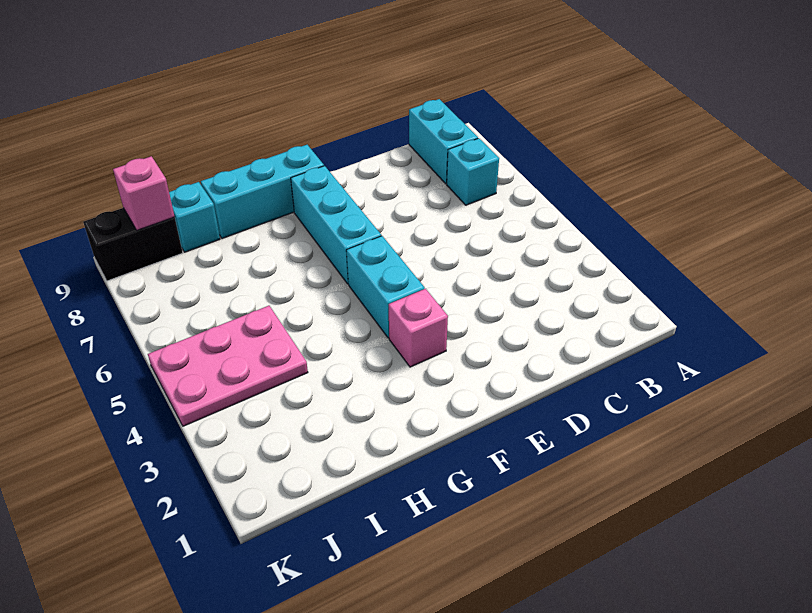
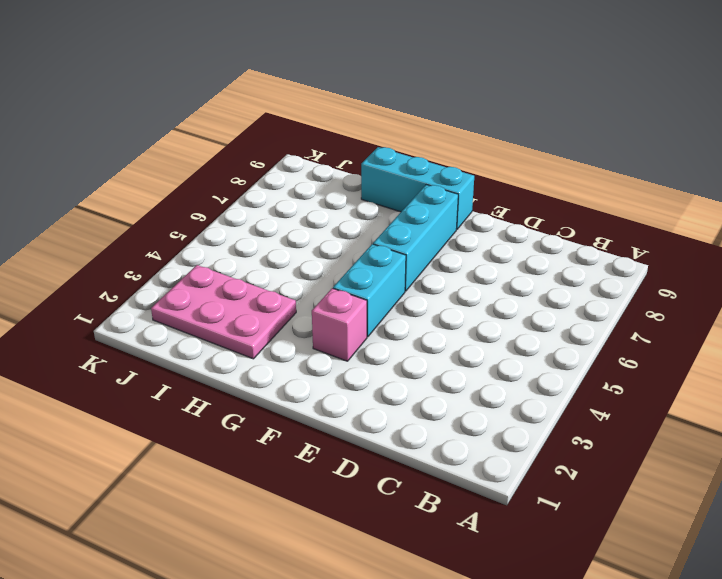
pink 2x3 plate [151,265,296,359] -> pink 2x3 plate moved to [148,306,308,426]
none -> cyan 1x1 brick [447,138,499,205]
none -> cyan 1x2 brick [409,99,478,184]

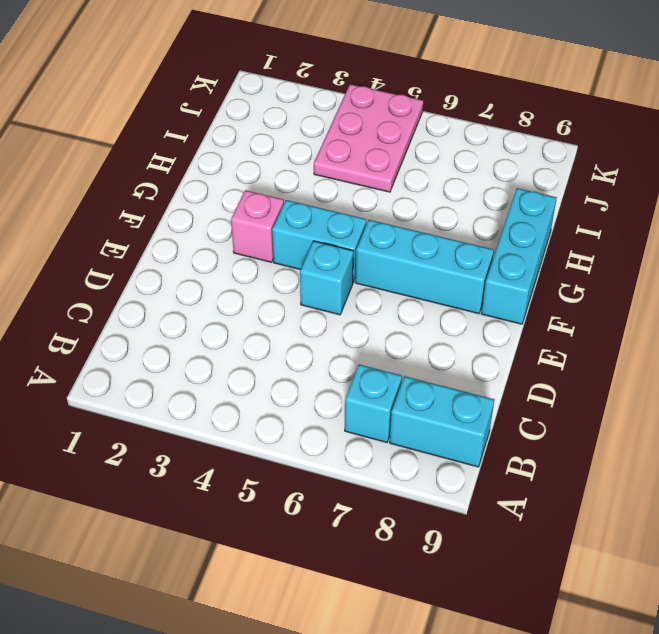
cyan 1x1 brick [300,241,353,315] -> cyan 1x1 brick moved to [169,182,220,252]
none -> black 1x2 brick [83,208,183,281]
none -> pink 1x1 brick [113,156,175,230]

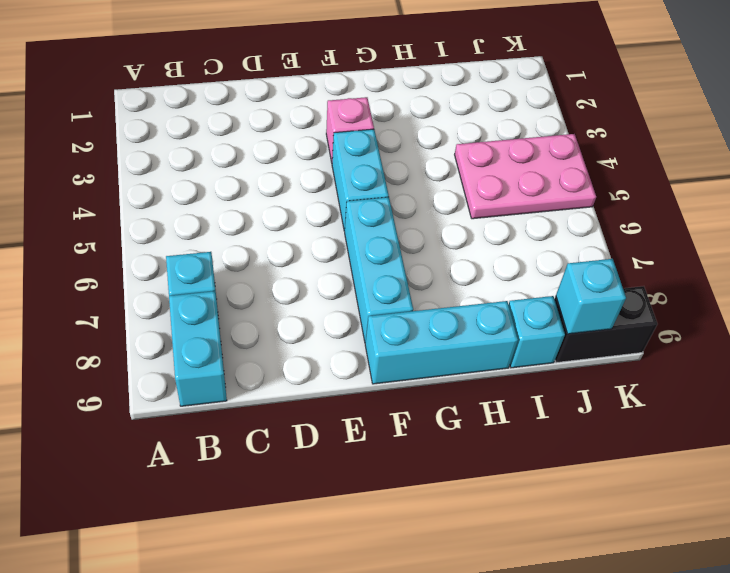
cyan 1x1 brick [556,259,626,334] -> pink 1x1 brick [113,156,175,230]

